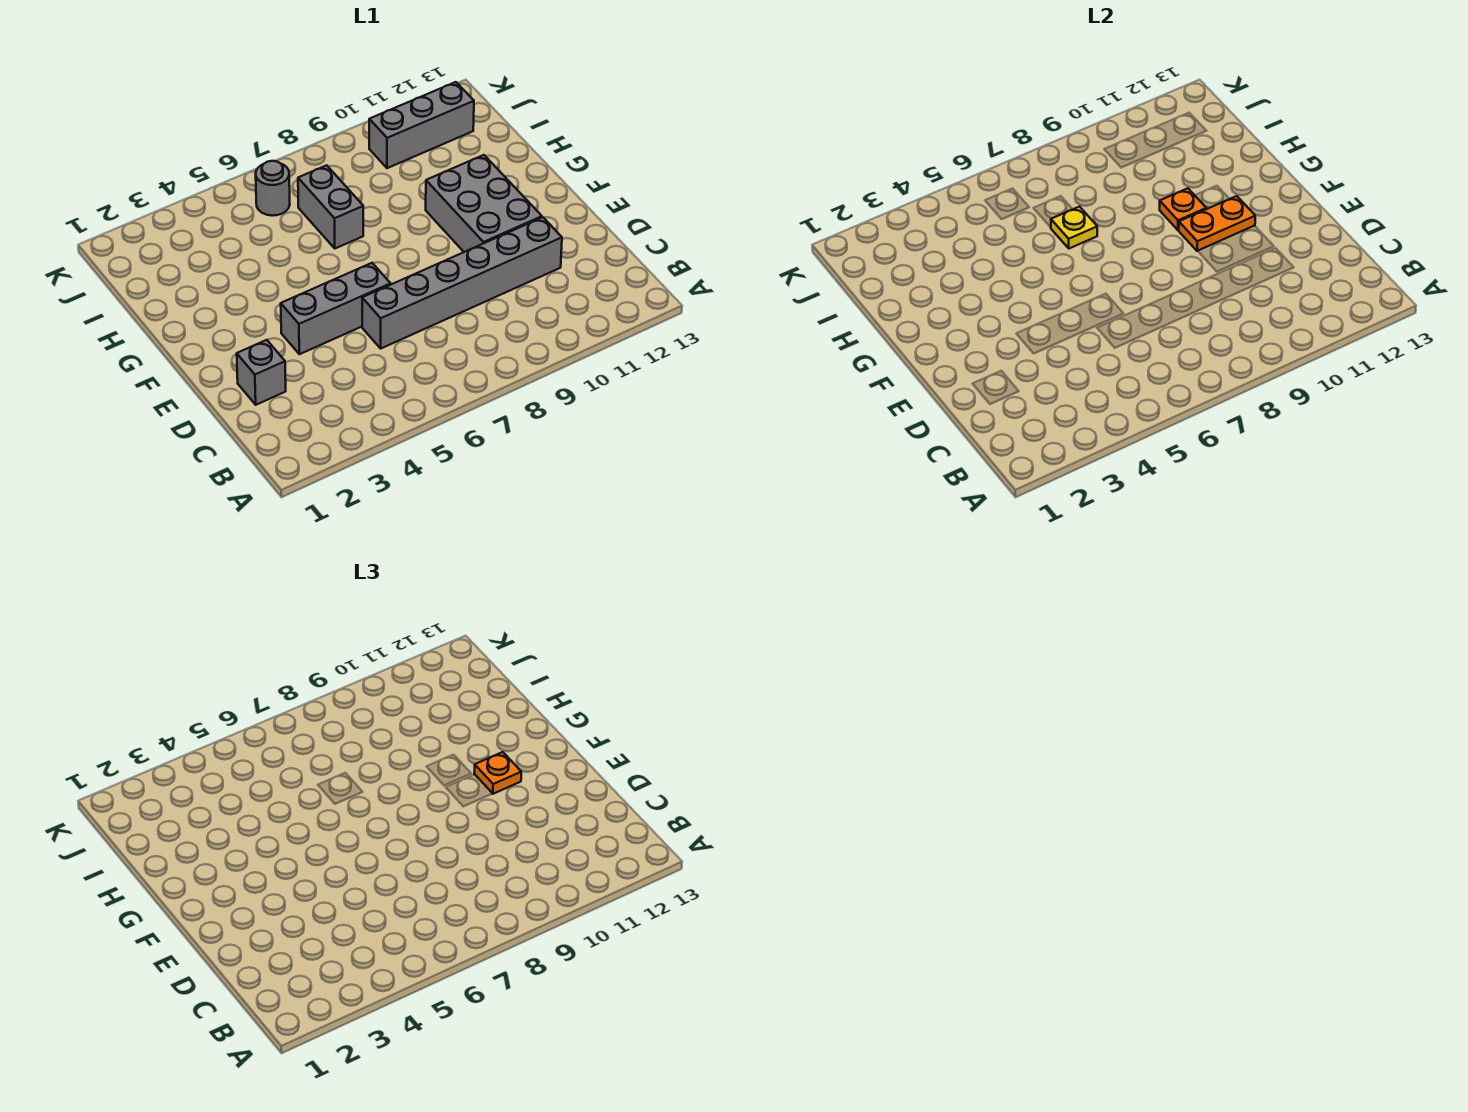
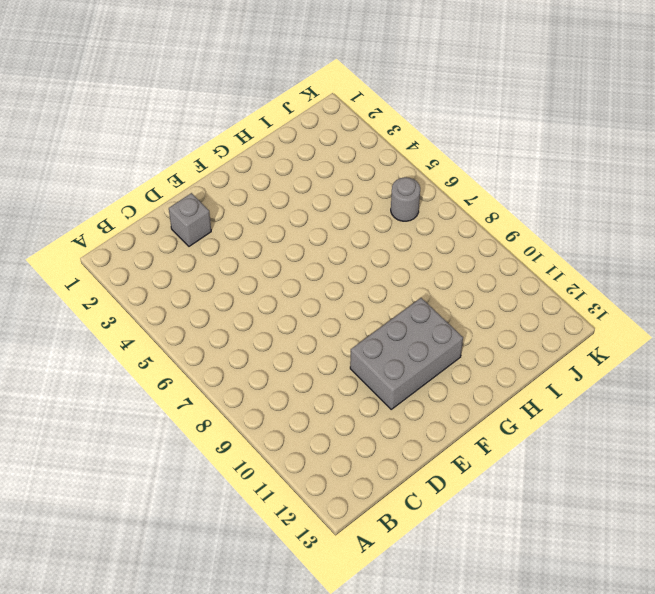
none -> grey 1x6 brick [362,217,562,348]
none -> grey 1x3 brick [281,263,391,354]

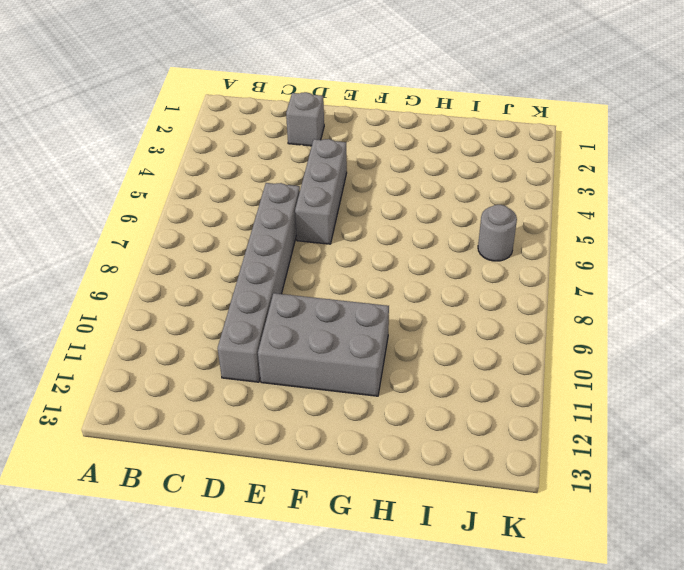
none -> grey 1x2 brick [298,165,363,248]
none -> grey 1x3 brick [369,82,474,168]

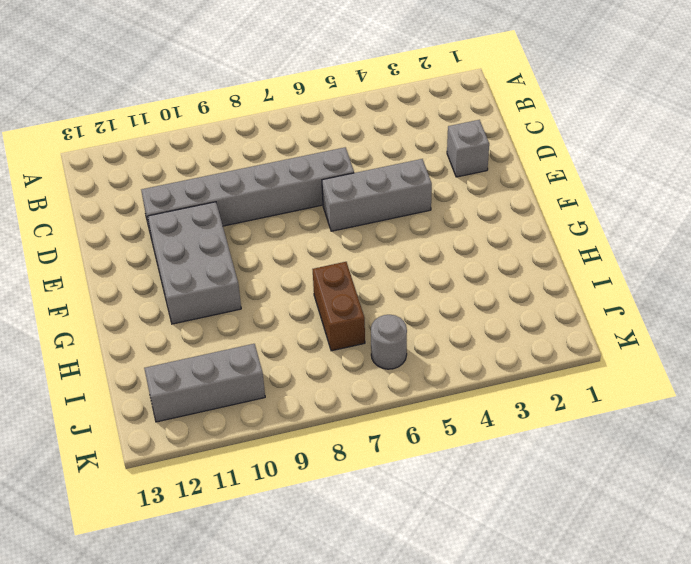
brown 1x2 brick [313,262,365,351] -> grey 1x2 brick [298,165,363,248]
none -> orange 1x2 plate [1179,196,1255,251]
none -> orange 1x1 plate [1160,188,1206,230]

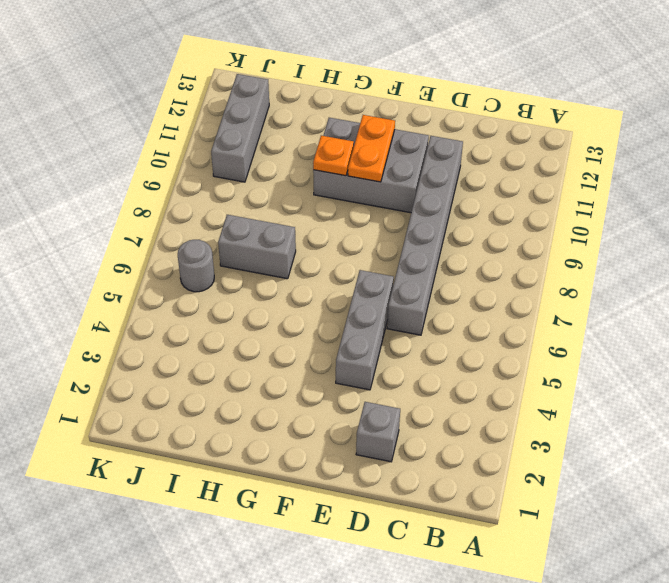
none -> yellow 1x1 plate [1051,207,1097,248]
none -> orange 1x1 plate [474,752,521,794]

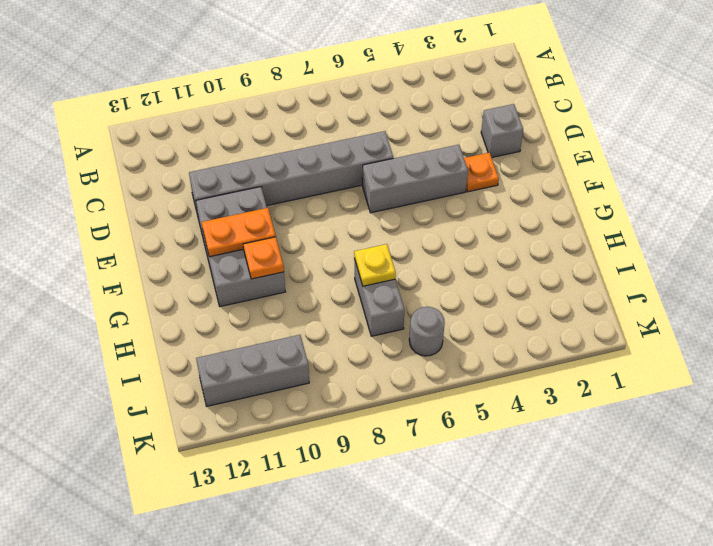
orange 1x1 plate [464,153,499,192] -> orange 1x1 plate moved to [474,752,521,794]

